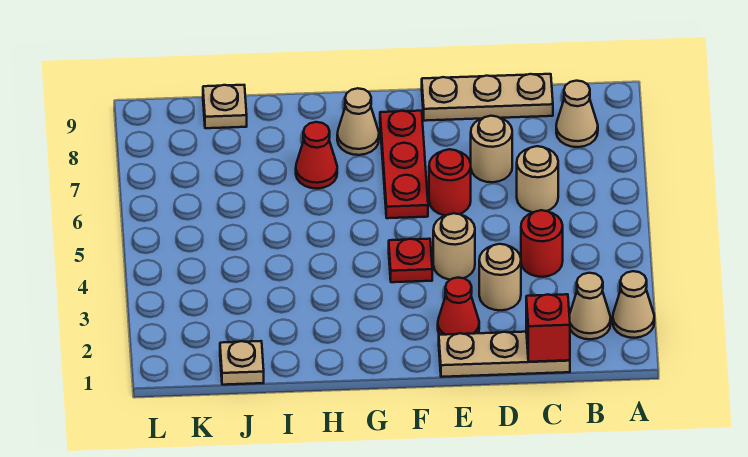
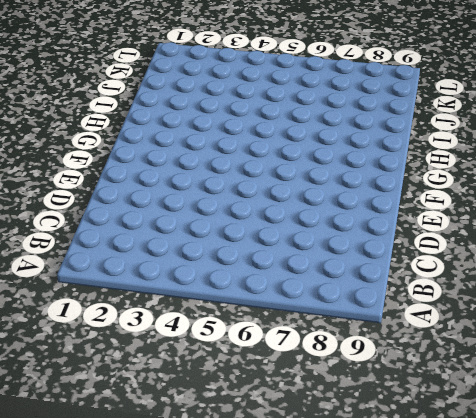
none -> tan 1x1 cone [613,271,654,338]
none -> tan 1x1 cone [569,273,611,339]
none -> tan 1x1 cone [556,81,598,147]

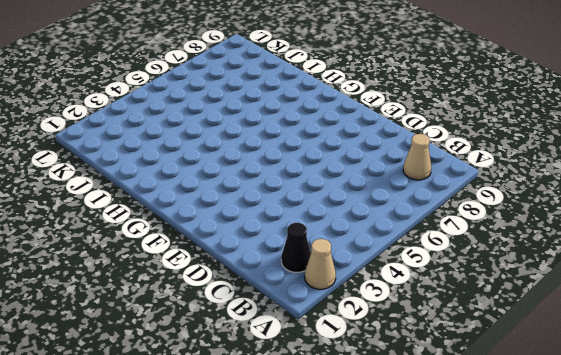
black 1x1 cone [281,223,311,272] -> tan 1x1 cone [569,273,611,339]
none -> tan 1x3 plate [439,332,570,377]
none -> red 1x1 round brick [521,210,563,277]
none -> tan 1x1 round brick [517,146,558,212]

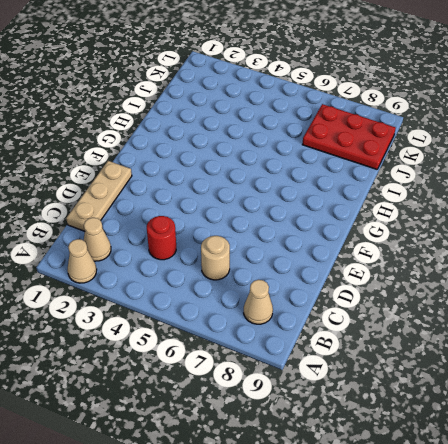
red 2x3 plate [302,104,396,169] -> tan 1x1 plate [203,85,247,128]
none -> tan 1x3 plate [422,74,553,121]
none -> tan 1x1 round brick [479,244,521,310]
none -> tan 1x1 round brick [471,116,512,182]

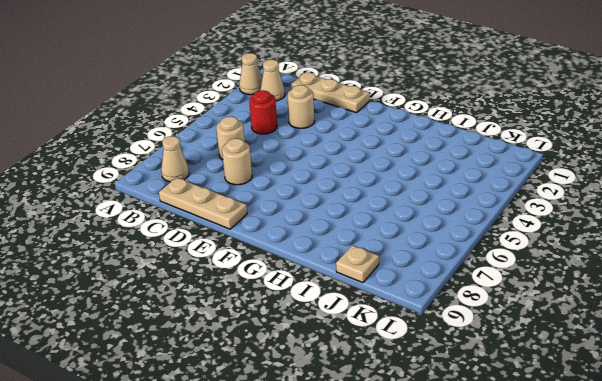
none -> red 1x1 cone [438,278,479,335]
none -> tan 1x1 round brick [433,213,475,280]
none -> red 1x1 round brick [429,149,471,216]

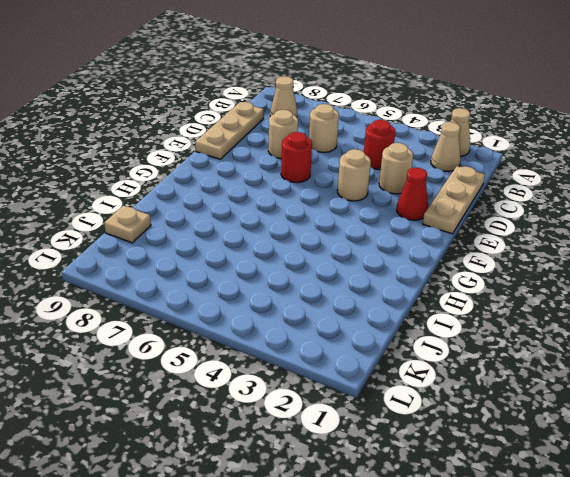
none -> red 1x1 plate [389,239,432,282]
none -> red 1x3 plate [380,111,428,218]
none -> tan 1x1 cone [337,88,379,155]

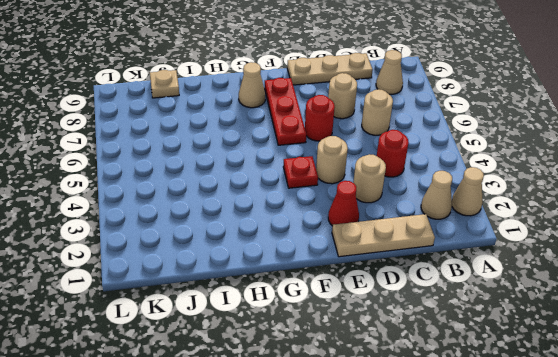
none -> red 1x1 cone [296,122,337,189]
none -> tan 1x1 plate [220,341,264,385]
none -> red 1x1 brick [526,294,570,362]

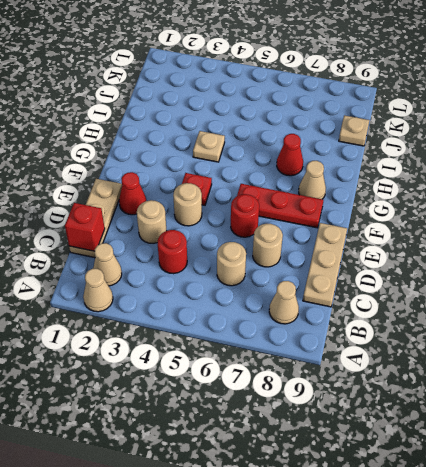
tan 1x1 plate [193,131,225,162] -> tan 1x1 plate moved to [220,341,264,385]

